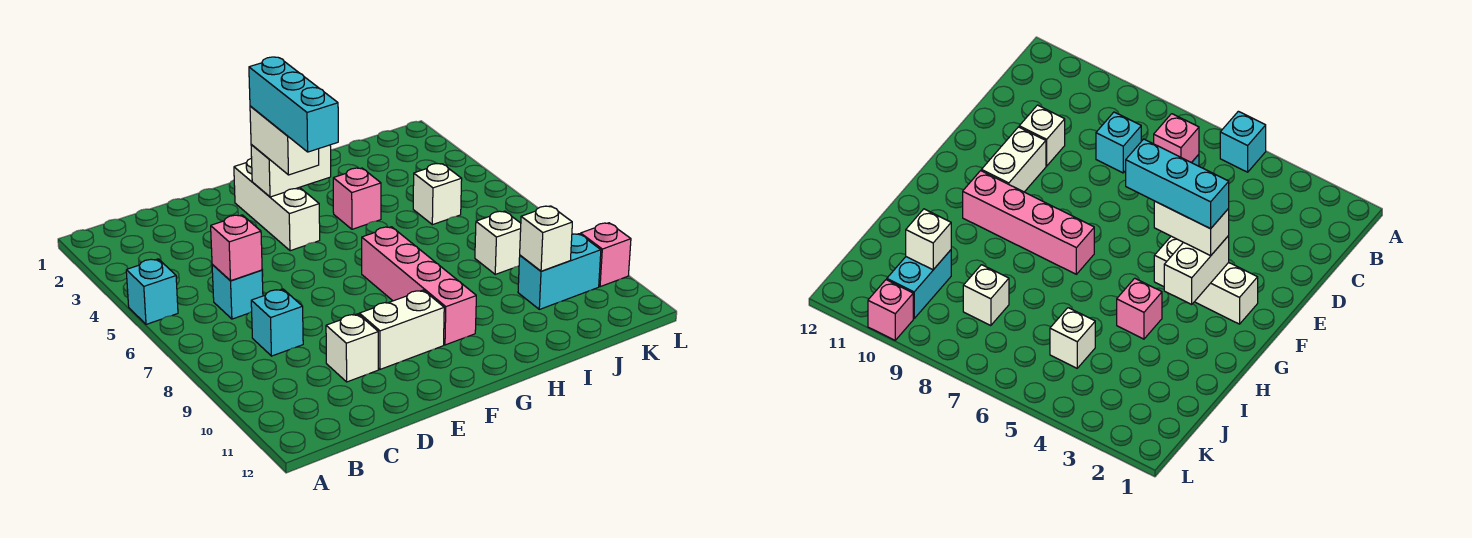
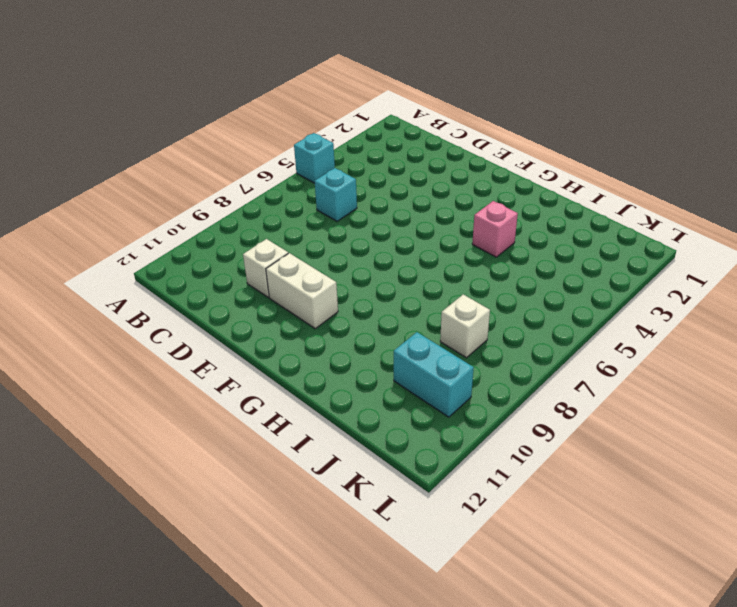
none -> cyan 1x1 brick [251,289,303,356]
none -> white 1x3 brick [234,158,320,251]
none -> pink 1x4 brick [362,227,476,345]

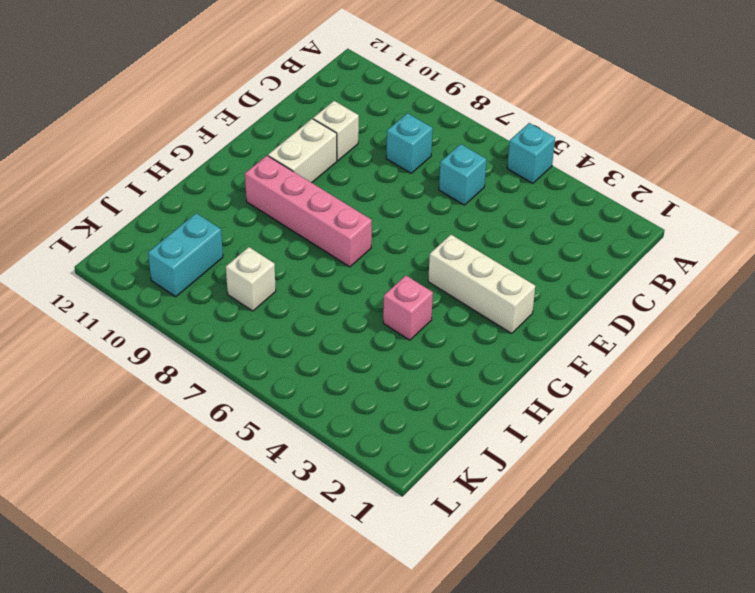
none -> white 1x1 brick [413,164,462,225]
none -> pink 1x1 brick [581,223,631,287]
none -> pink 1x1 brick [211,215,262,281]

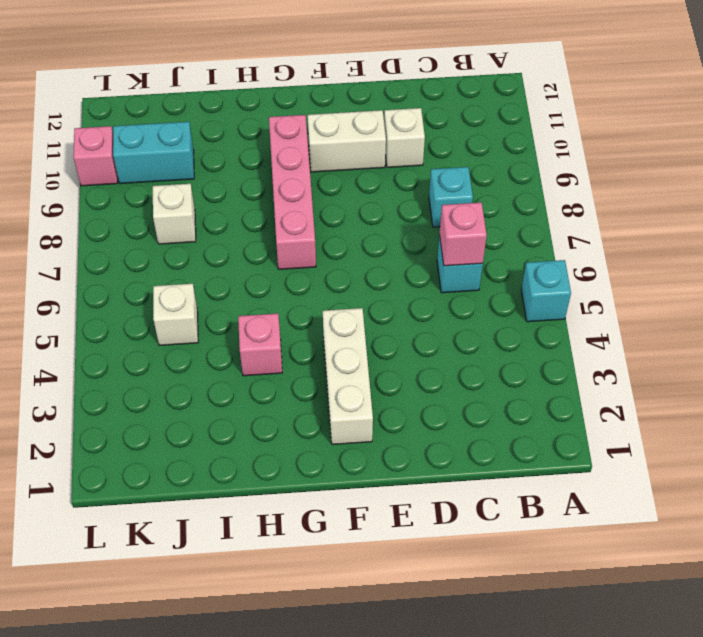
none -> white 1x2 brick [251,145,331,197]
none -> white 1x1 brick [520,206,572,271]
none -> white 1x2 brick [250,106,319,175]

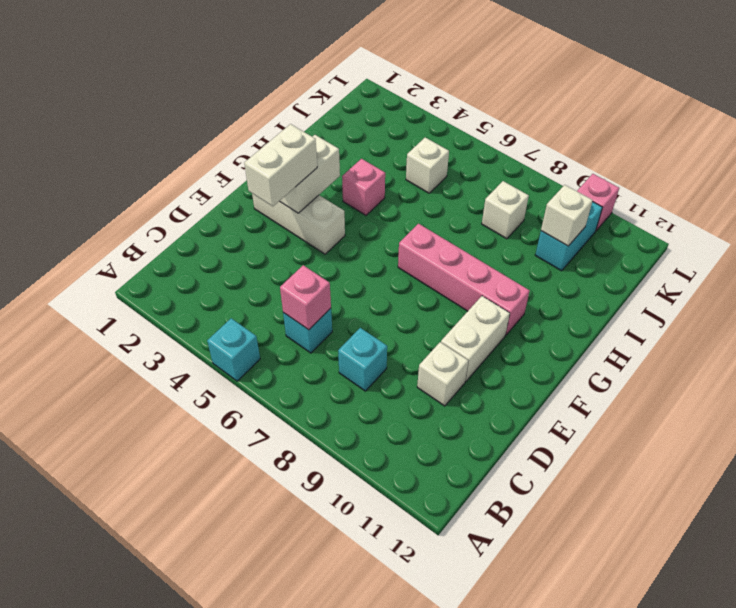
white 1x2 brick [244,124,317,206] -> white 1x2 brick turned to [250,106,319,175]
none -> cyan 1x3 brick [249,57,338,152]

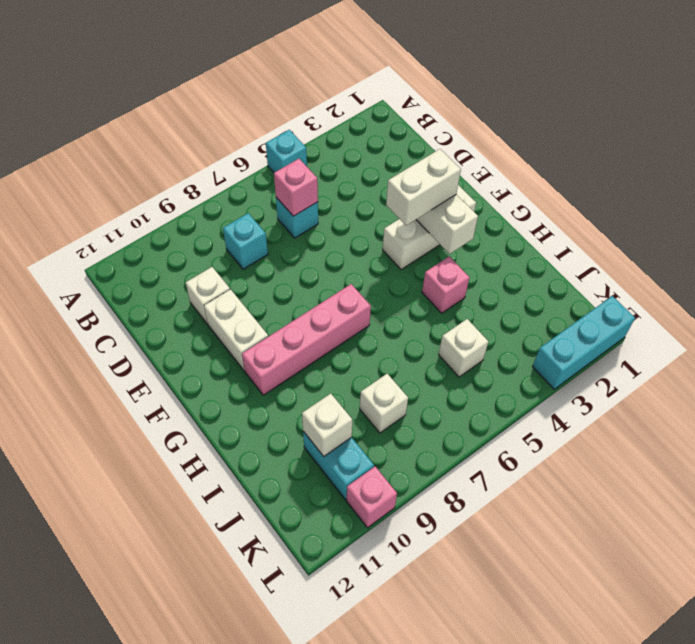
cyan 1x3 brick [533,296,635,389] -> cyan 1x3 brick moved to [249,57,338,152]

